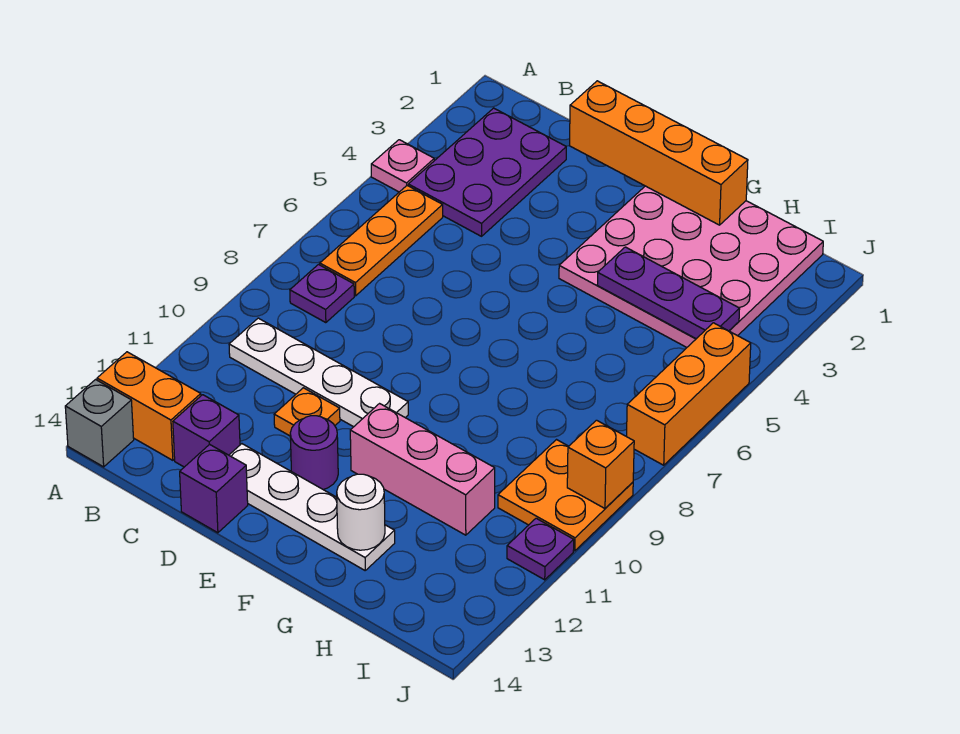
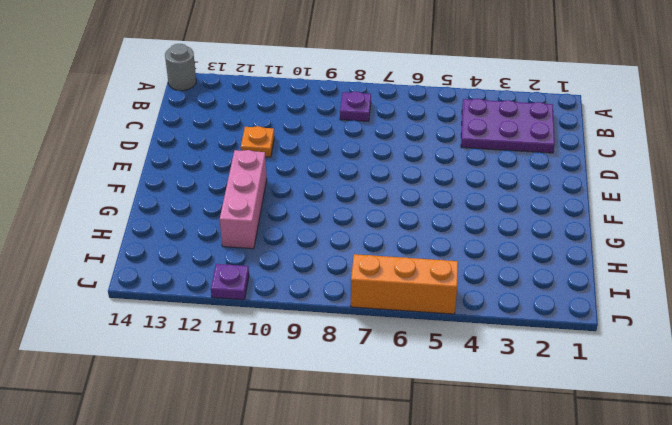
grey 1x1 round brick [165,44,196,91] -> grey 1x1 brick [65,380,134,467]
none -> pink 1x1 plate [371,140,434,192]
none -> orange 1x2 brick [97,352,201,460]
none -> orange 1x3 plate [320,186,443,296]

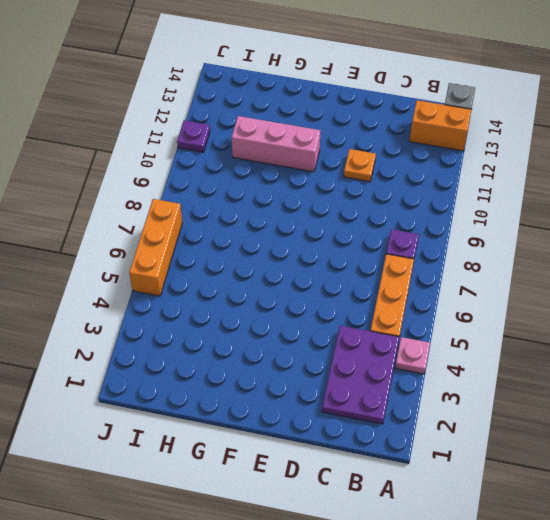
none -> white 1x4 plate [229,318,408,427]
none -> purple 1x1 brick [173,395,240,467]
none -> white 1x4 plate [229,444,395,570]

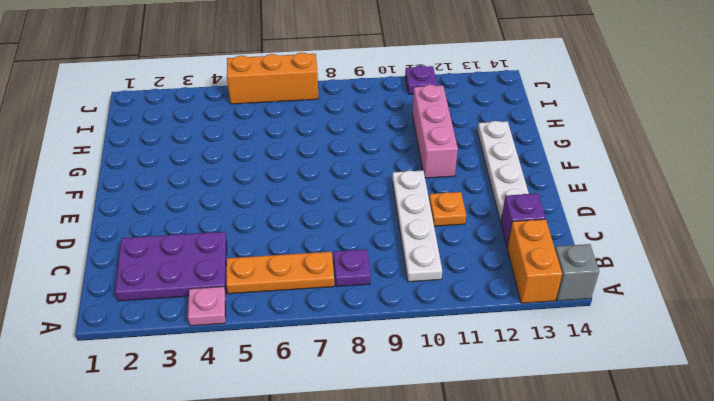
none -> purple 1x1 brick [180,444,248,533]
none -> purple 1x1 round brick [290,416,338,489]
none -> pink 4x4 plate [559,186,823,347]

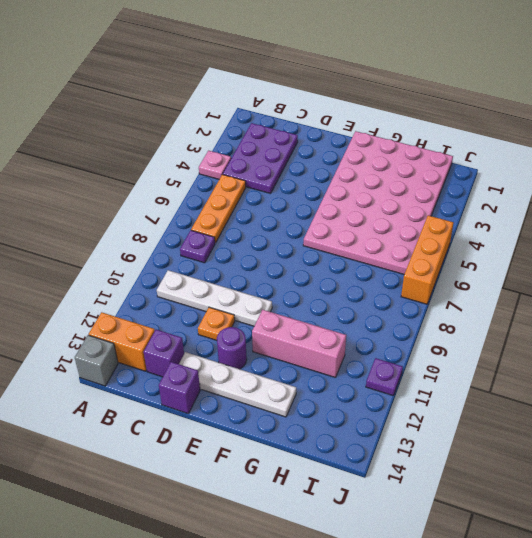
pink 4x6 plate [303,131,453,274] -> pink 4x4 plate [559,186,823,347]
none -> orange 2x2 plate [498,440,633,551]
none -> orange 1x4 brick [570,81,748,225]
none -> purple 1x3 plate [597,247,740,339]

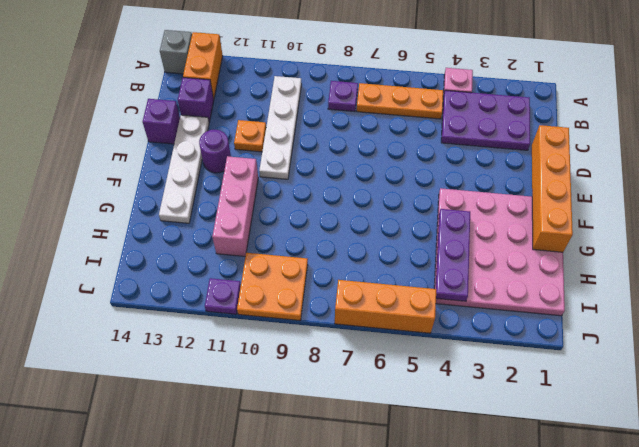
none -> white 1x1 round brick [337,474,385,550]
none -> orange 1x1 brick [567,420,634,508]

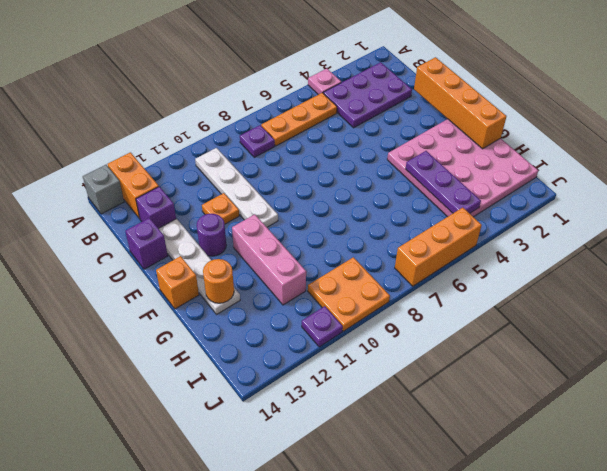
orange 1x1 brick [156,256,199,309] -> orange 1x1 brick moved to [567,420,634,508]
orange 1x1 round brick [203,259,234,303] -> white 1x1 round brick [337,474,385,550]

